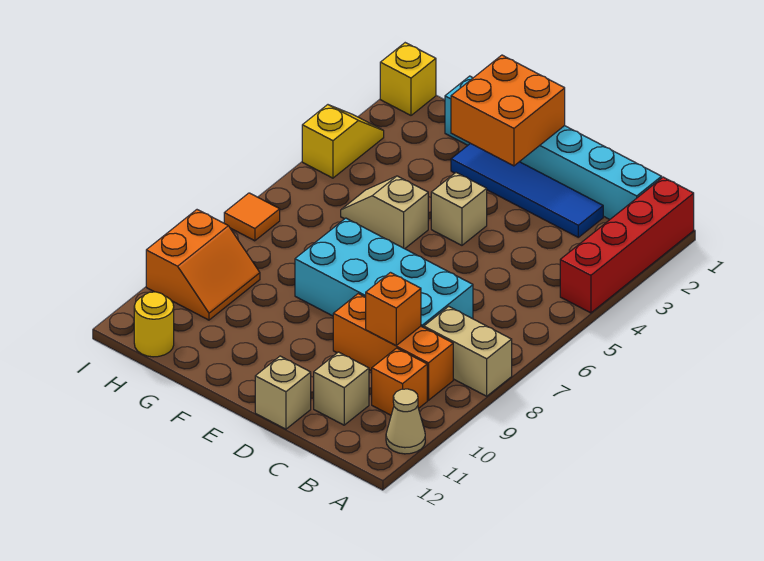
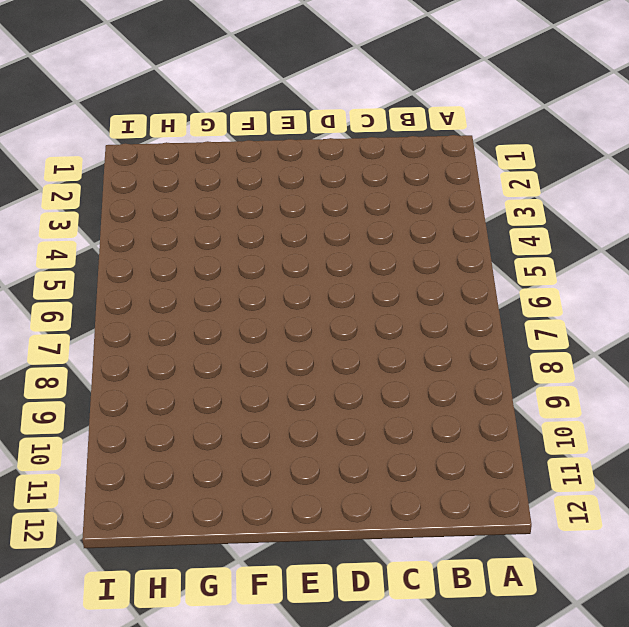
none -> red 1x4 brick [560,177,694,313]
none -> tan 1x2 brick [424,306,512,396]
none -> tan 1x1 cone [386,389,425,454]

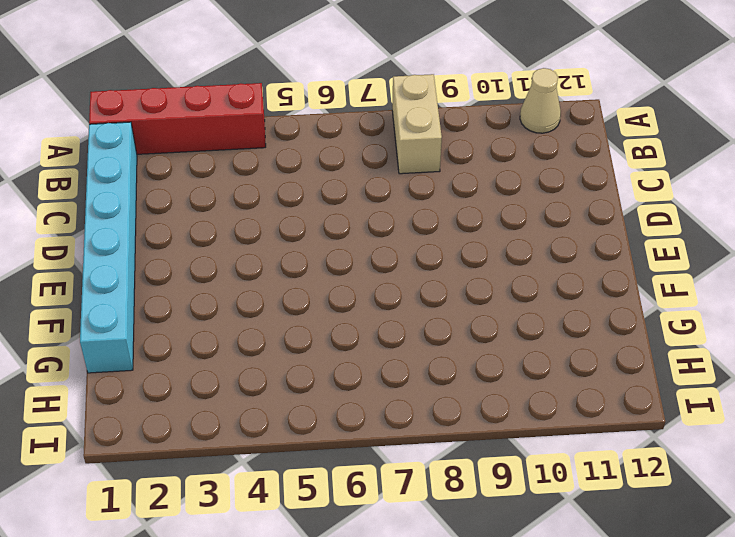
none -> orange 1x3 brick [333,294,453,400]
none -> orange 1x1 brick [372,348,427,415]
none -> blue 1x4 tile [451,143,603,237]

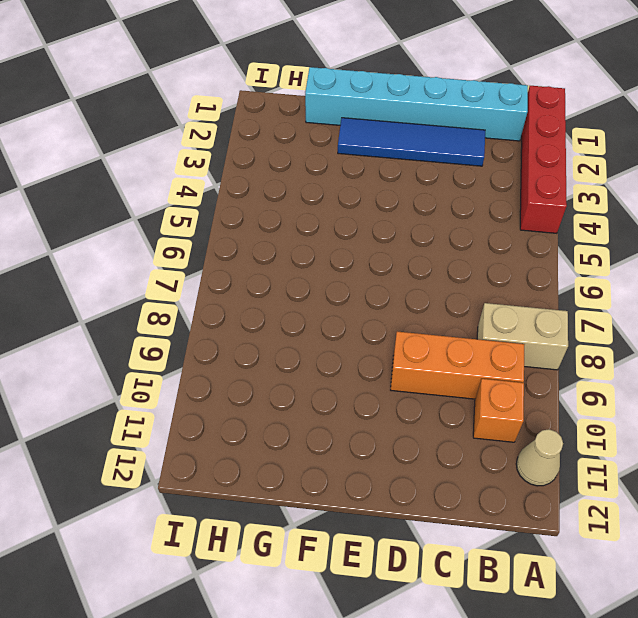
none -> cyan 2x4 brick [295,218,473,328]
none -> tan 1x1 brick [314,352,369,425]
none -> tan 1x1 brick [255,356,311,429]

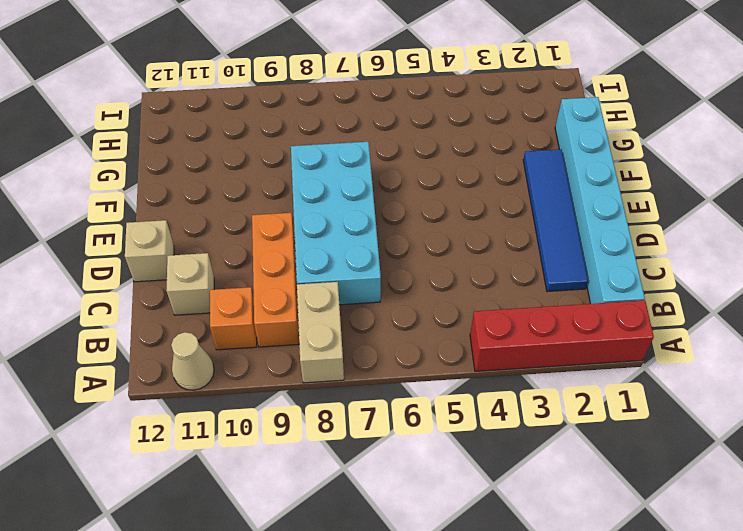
none -> tan 1x1 brick [431,173,487,245]
none -> tan 1x2 slope [341,176,428,249]
none -> orange 2x2 slope [146,210,260,320]

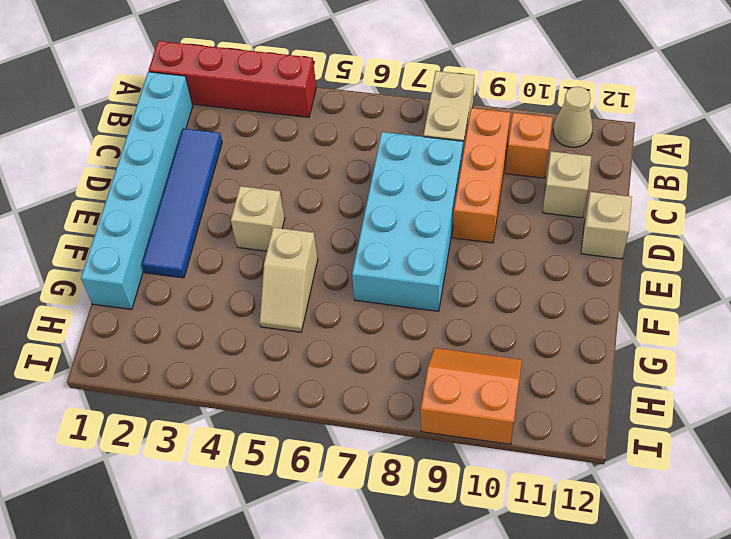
none -> yellow 1x1 round brick [134,292,174,357]
none -> yellow 1x1 brick [380,43,436,115]
none -> yellow 1x2 slope [302,105,384,178]

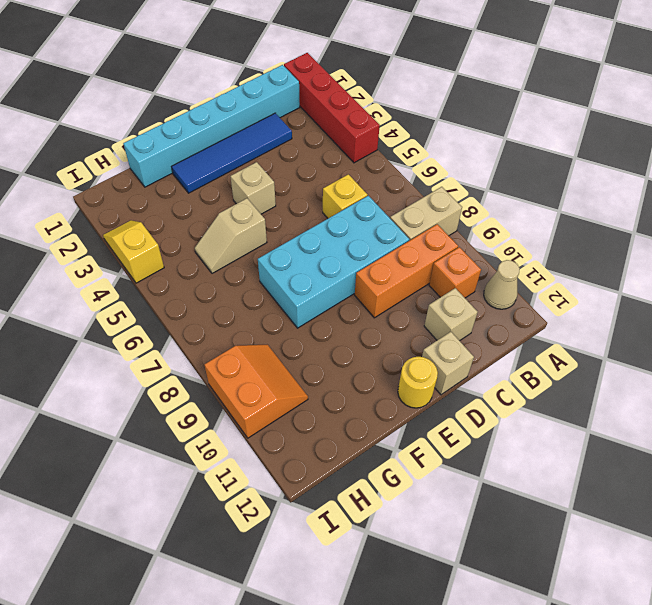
yellow 1x1 brick [323,174,367,218] -> yellow 1x1 brick moved to [380,43,436,115]
yellow 1x1 round brick [398,357,438,408] -> yellow 1x1 round brick moved to [134,292,174,357]
none -> orange 1x1 tile [224,193,280,241]
none -> orange 1x1 brick [366,273,421,346]
none -> orange 2x2 brick [451,55,565,166]

